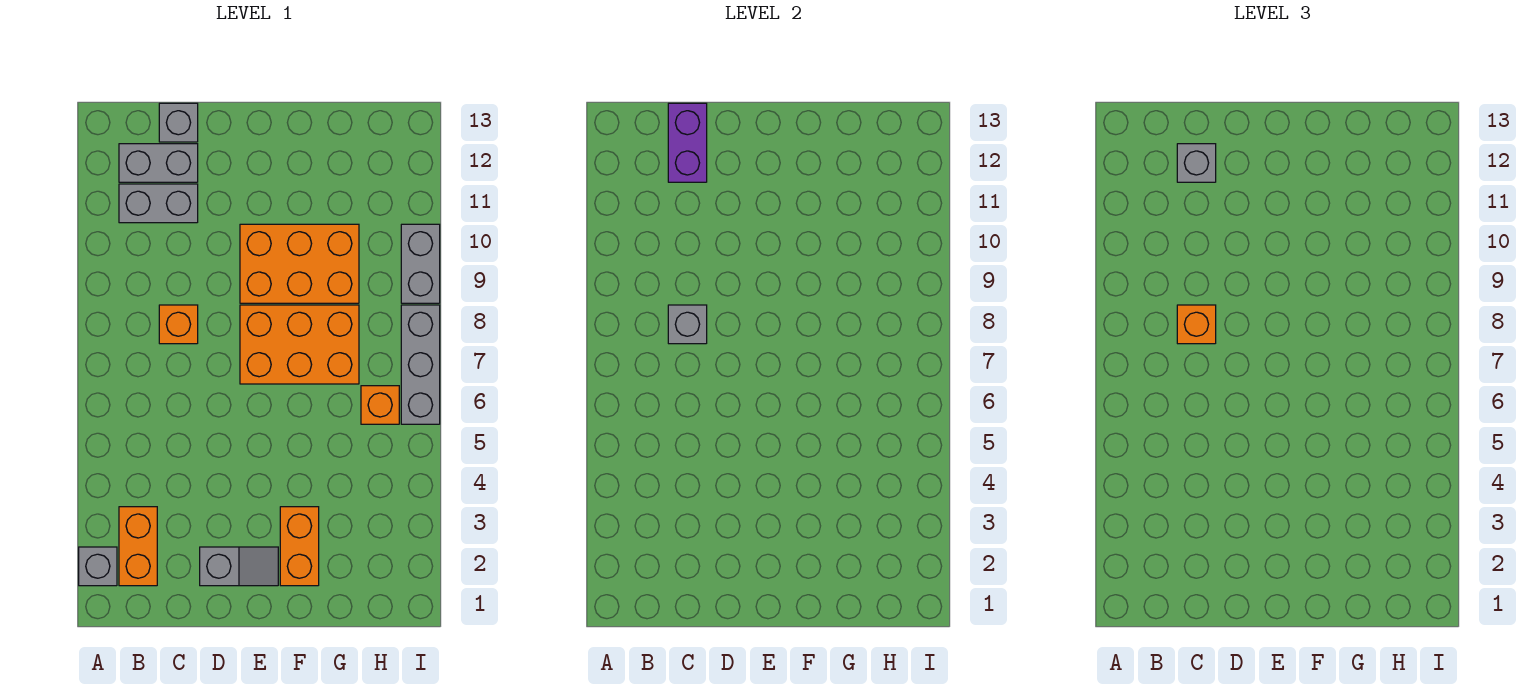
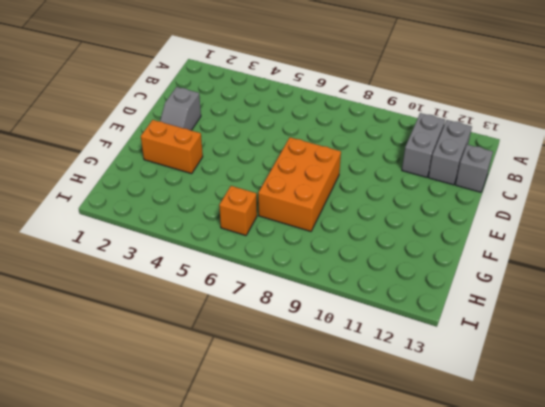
none -> grey 1x1 brick [79,547,117,586]
none -> orange 1x2 brick [119,507,157,586]
none -> orange 1x1 brick [159,305,198,344]

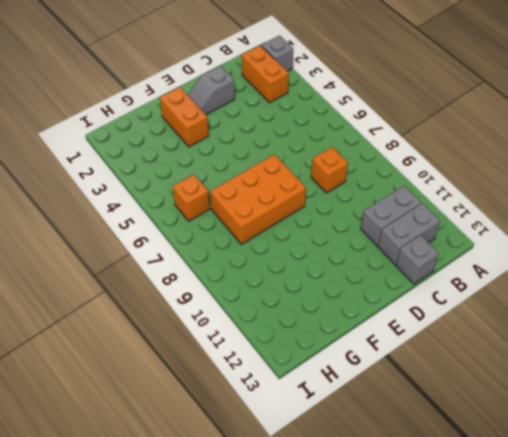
none -> orange 2x3 brick [240,224,359,303]
none -> grey 1x3 brick [401,305,440,424]
none -> grey 1x2 brick [401,224,440,303]

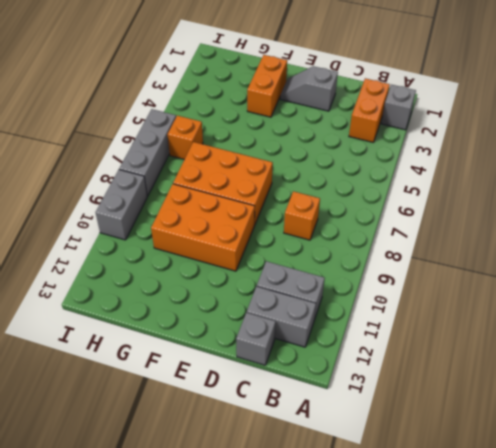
none -> grey 1x1 brick [668,305,707,344]
none -> purple 1x2 brick [668,103,707,182]
none -> orange 1x1 brick [1177,305,1216,344]

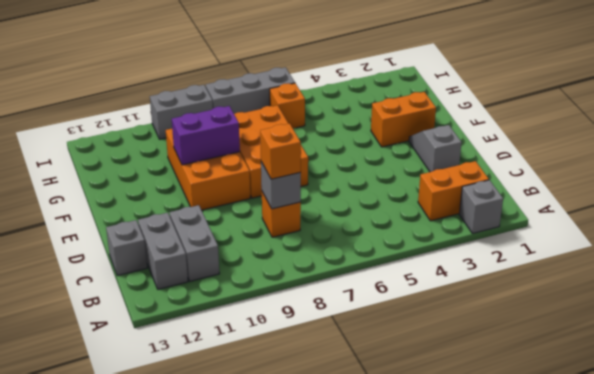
purple 1x2 brick [172,106,240,165] -> purple 1x2 brick moved to [668,103,707,182]
none -> grey 1x1 brick [1177,144,1216,182]

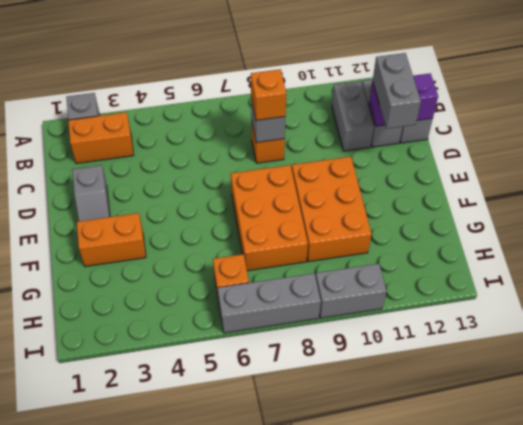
grey 1x2 brick [372,53,421,129] -> grey 1x1 brick [1177,144,1216,182]

